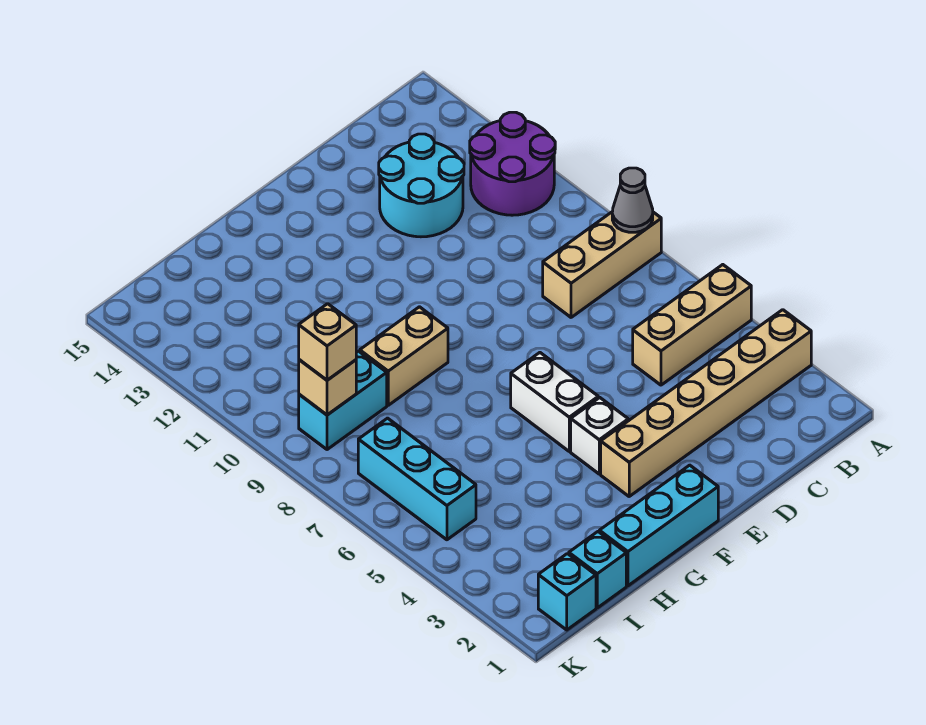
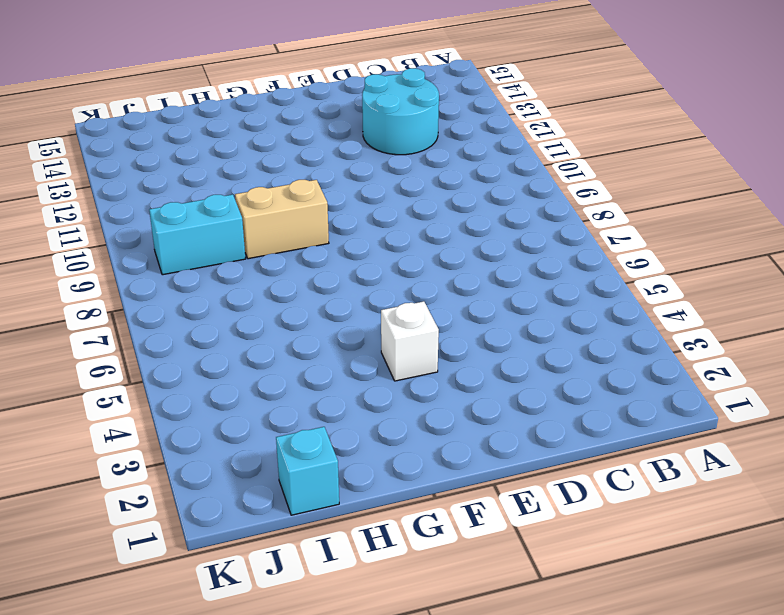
none -> tan 1x6 brick [601,310,811,496]
none -> tan 1x3 brick [633,265,751,385]
none -> tan 1x3 brick [543,212,661,317]

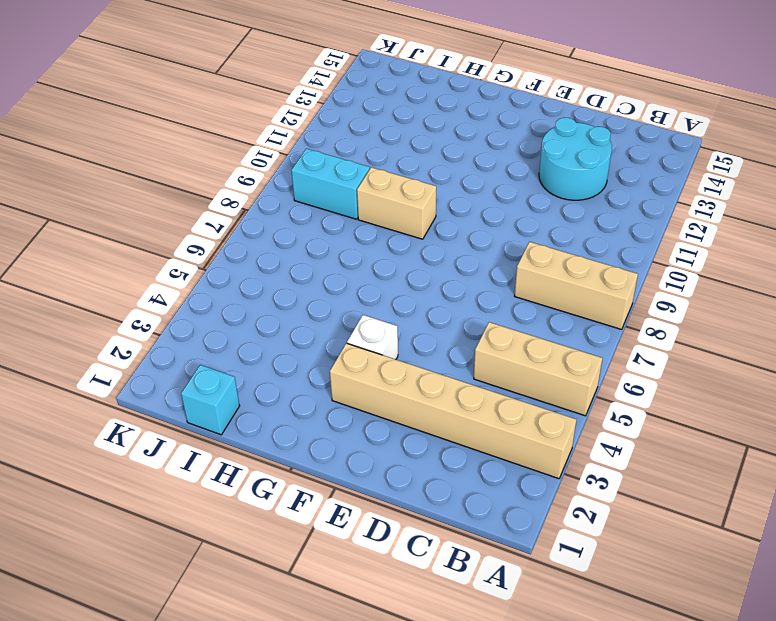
none -> purple 2x2 round brick [470,112,555,215]
none -> cyan 1x3 brick [599,465,718,586]
none -> white 1x2 brick [511,353,598,451]

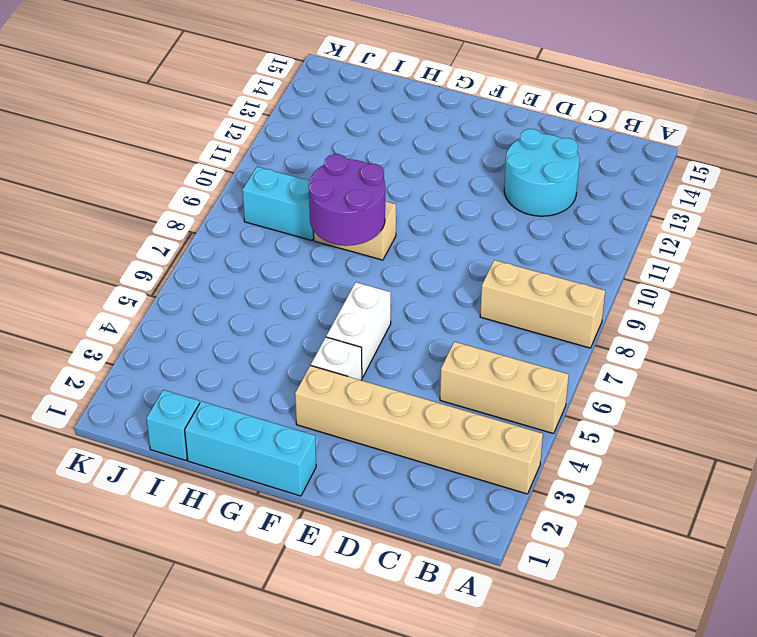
purple 2x2 round brick [309,154,385,246] -> purple 2x2 round brick moved to [470,112,555,215]
none -> cyan 1x1 brick [538,554,596,630]
none -> cyan 1x3 brick [358,418,476,540]
none -> grey 1x1 cone [612,168,653,232]

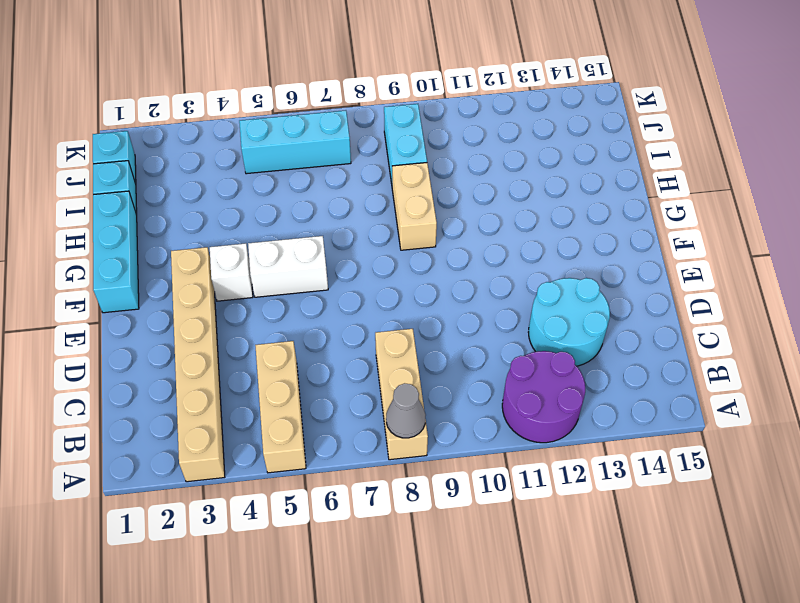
none -> tan 1x1 brick [299,360,356,415]
none -> tan 1x1 brick [299,304,356,380]

